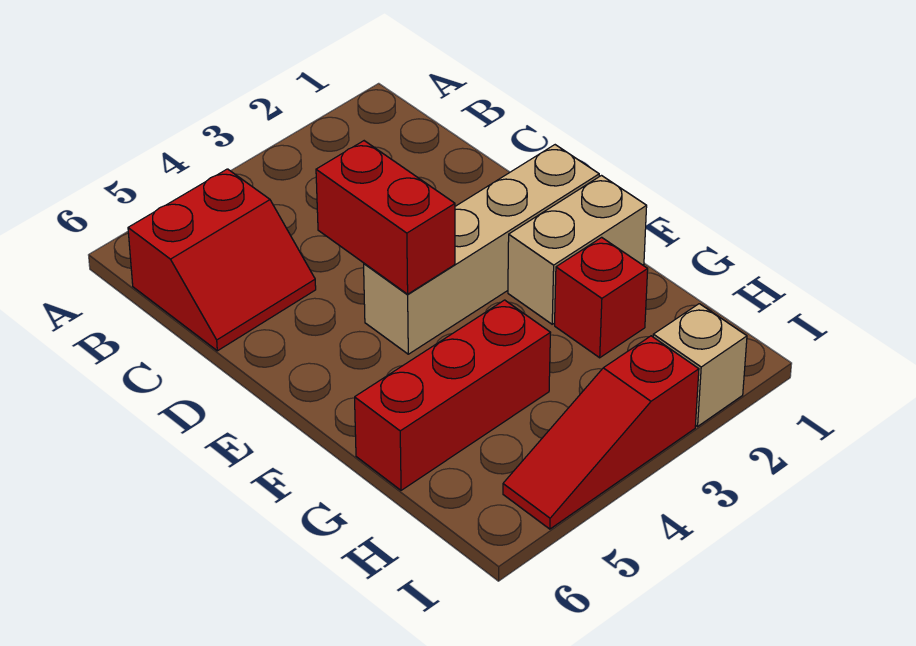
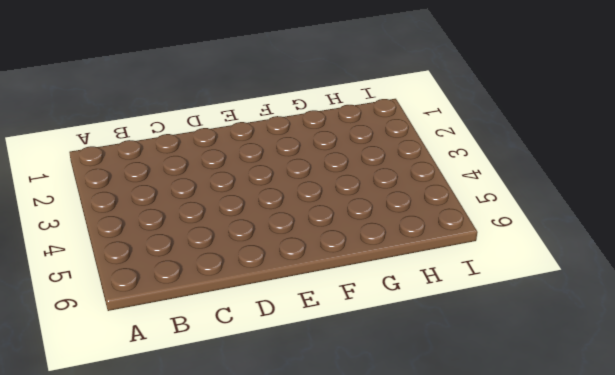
none -> red 2x2 slope [128,169,316,351]
none -> tan 1x4 brick [364,145,599,354]

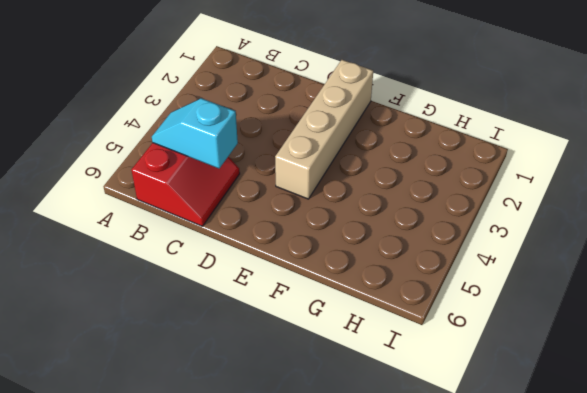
cyan 1x2 slope [152,98,238,168] -> none
none -> tan 1x2 brick [508,176,647,324]
none -> red 1x1 brick [555,237,648,358]

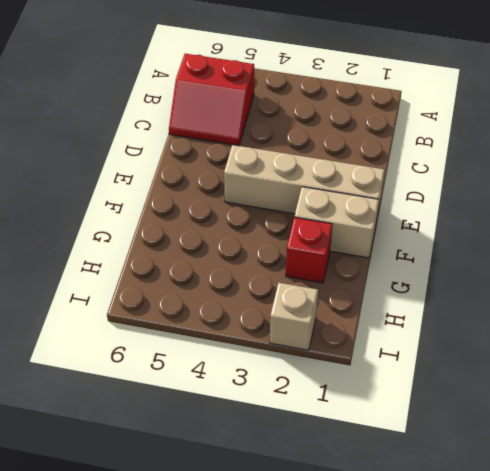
none -> red 1x3 brick [355,300,550,490]
none -> red 1x3 slope [503,336,699,529]

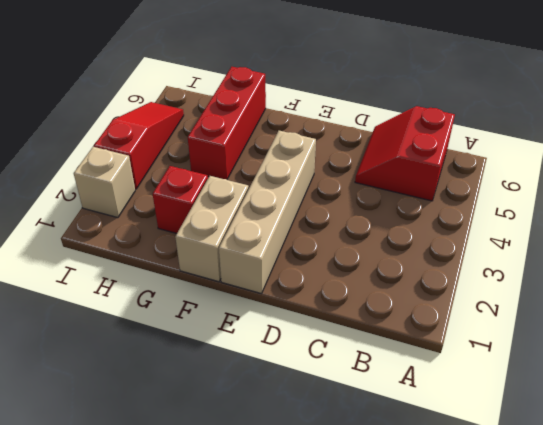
none -> red 1x2 brick [316,141,455,294]

